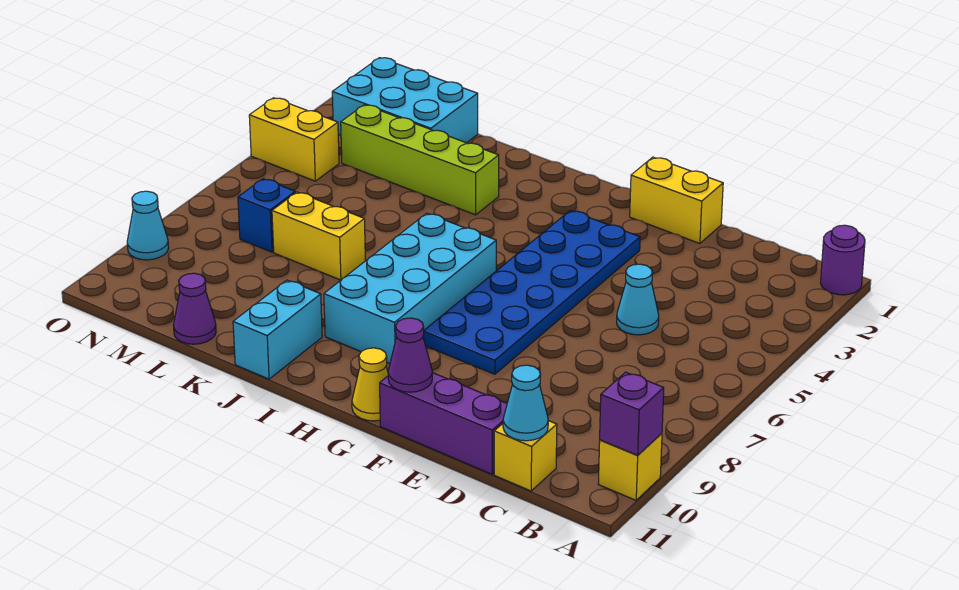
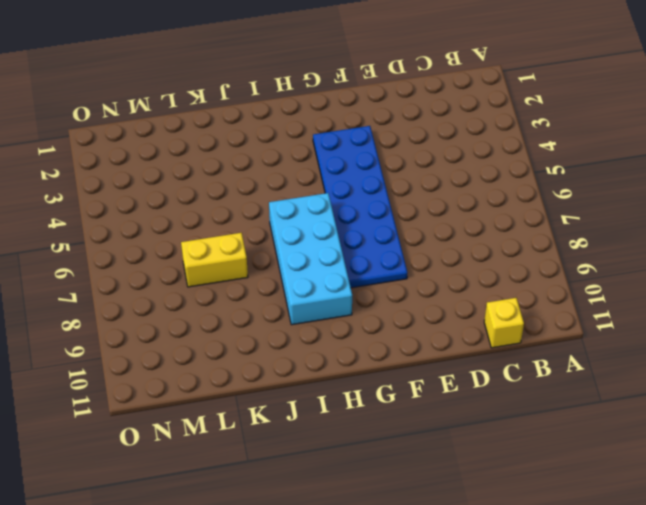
none -> purple 1x1 round brick [821,225,865,295]
none -> yellow 1x1 brick [599,433,662,500]
none -> cyan 1x1 cone [617,264,659,335]

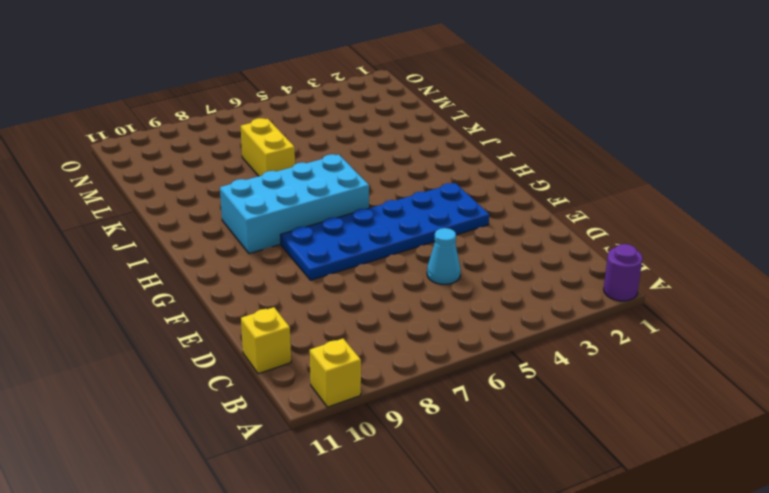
none -> purple 1x3 brick [380,373,507,474]
none -> yellow 1x2 brick [630,157,723,243]
none -> yellow 1x1 cone [352,348,388,421]

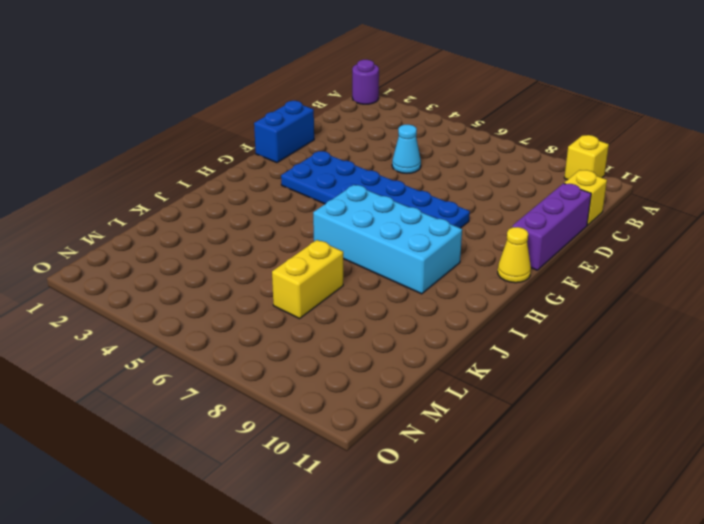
blue 1x2 brick [254,101,314,163] -> yellow 1x2 brick [630,157,723,243]
none -> lime 1x4 brick [341,105,499,215]
none -> cyan 1x2 brick [233,280,322,379]
none -> cyan 2x3 brick [332,58,478,143]

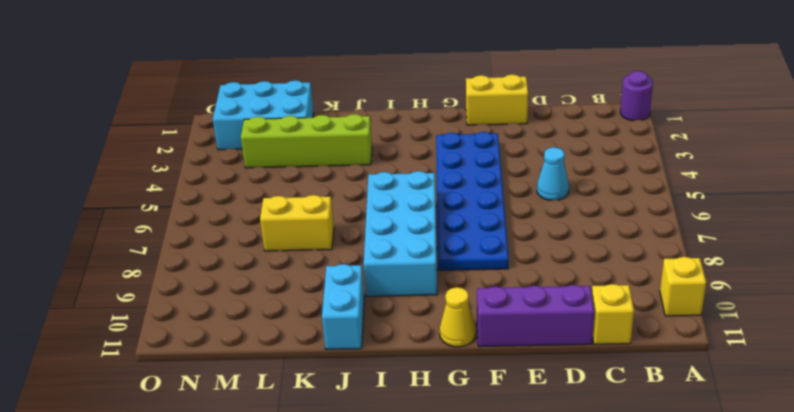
none -> purple 1x1 cone [174,273,216,344]
none -> blue 1x1 brick [238,179,295,252]
none -> yellow 1x2 brick [249,98,339,181]

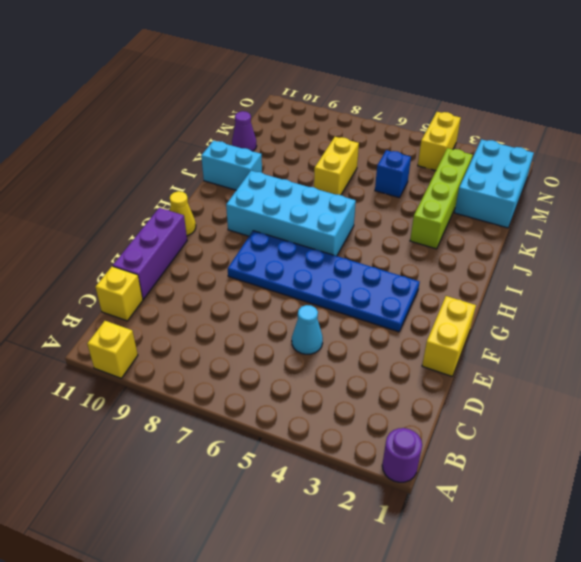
blue 1x1 brick [375,150,411,198] -> blue 1x1 brick moved to [238,179,295,252]
none -> cyan 1x1 cone [127,191,169,260]
none -> purple 1x1 brick [600,372,664,455]
none -> cyan 1x1 cone [503,365,548,441]

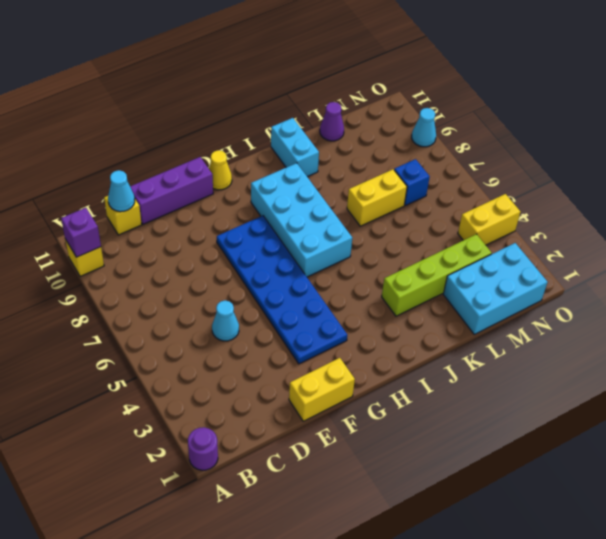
none -> purple 1x1 cone [388,318,432,392]

